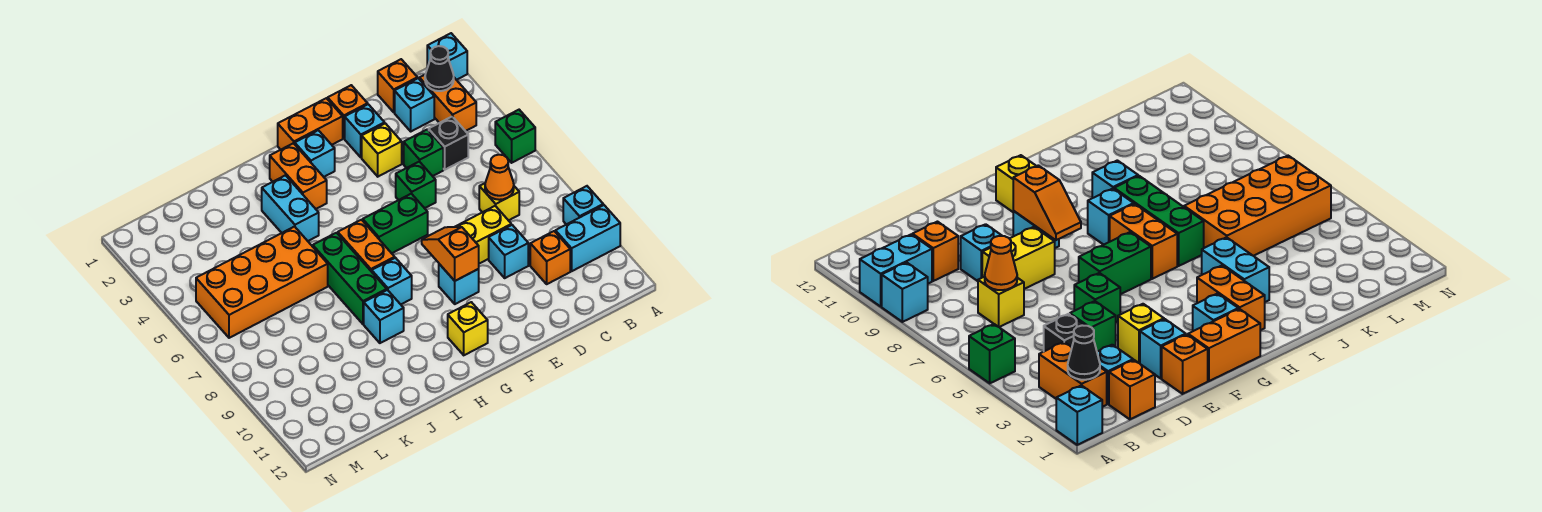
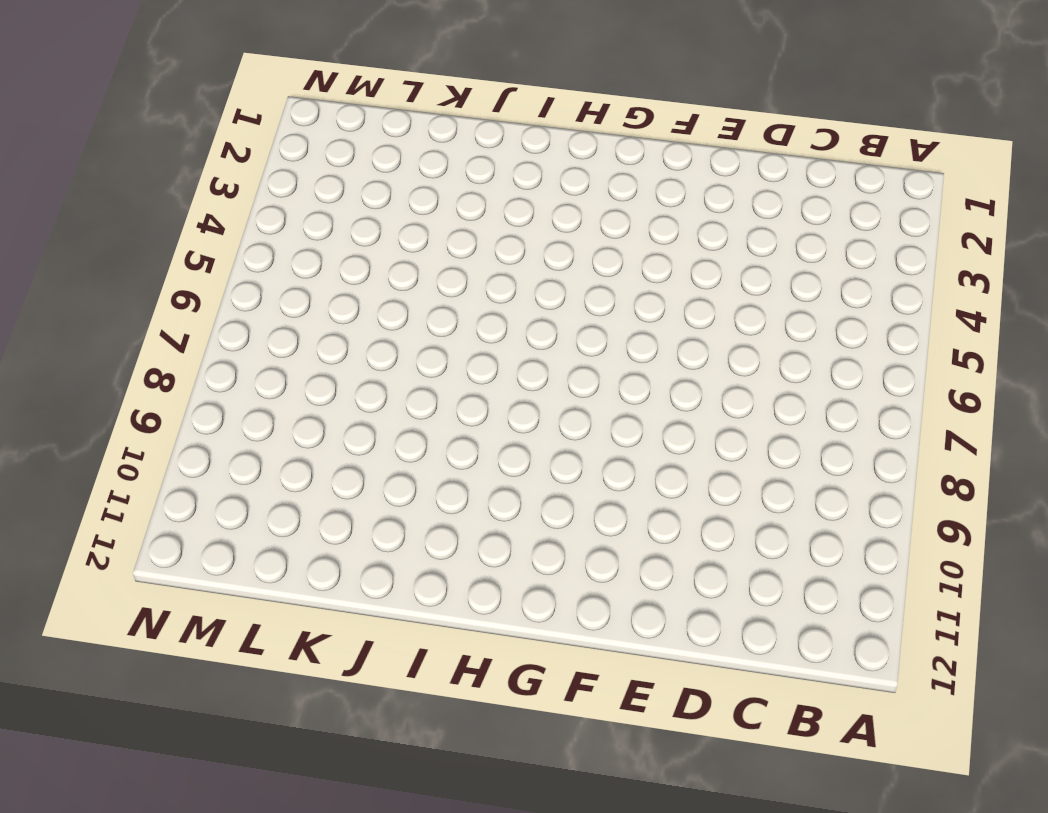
none -> cyan 1x1 brick [427,33,467,80]
none -> green 1x1 brick [495,110,535,163]
none -> cyan 1x1 brick [563,186,603,224]
none -> cyan 1x2 brick [555,205,620,271]

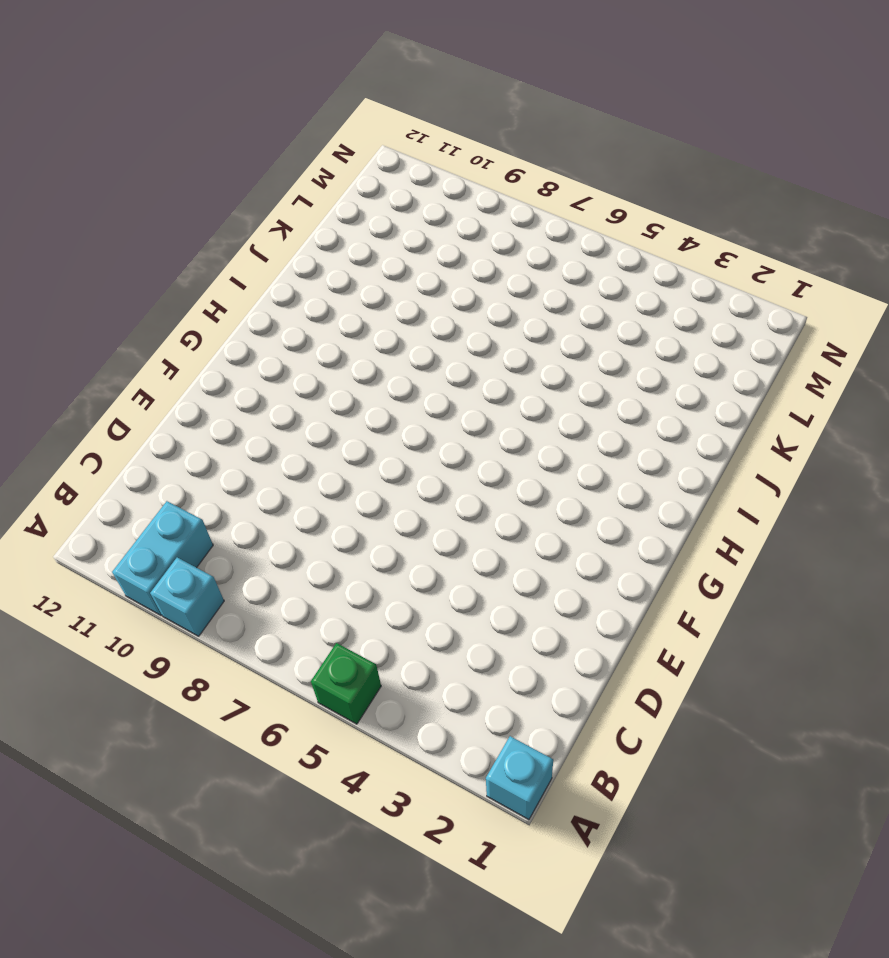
none -> orange 1x2 brick [419,75,476,131]
none -> orange 1x1 brick [378,59,417,112]
none -> cyan 1x1 brick [395,78,434,131]
none -> black 1x1 brick [429,117,468,170]

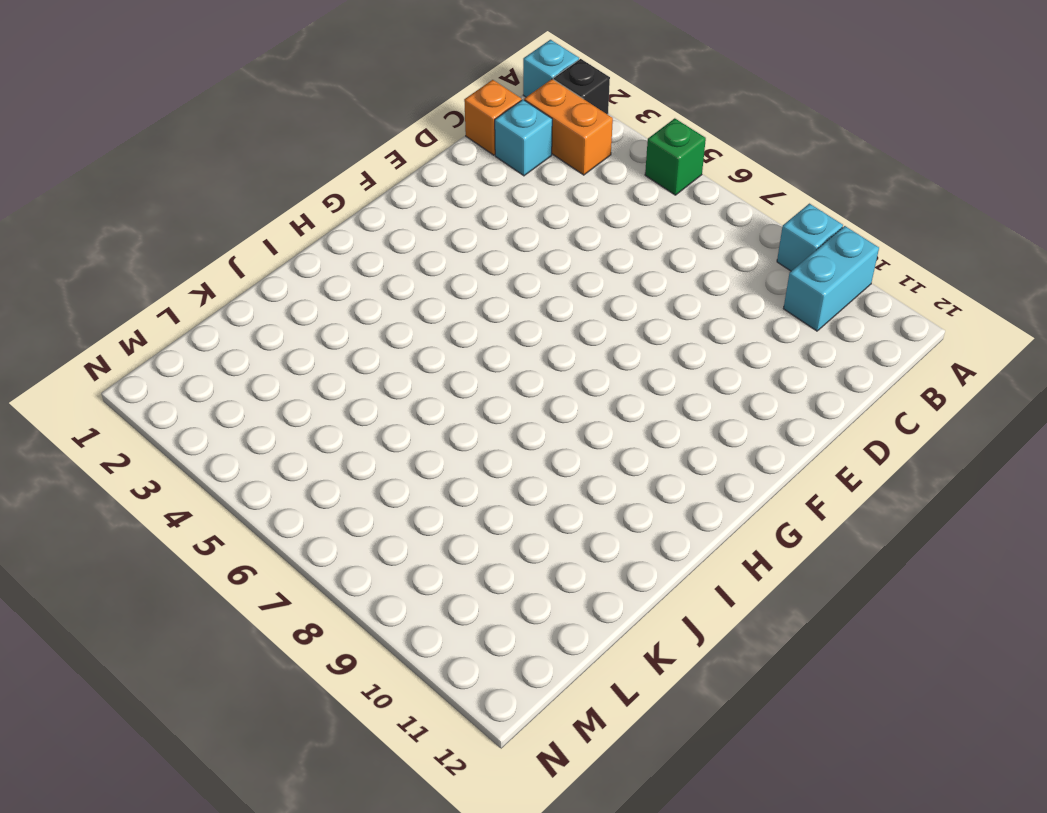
black 1x1 brick [553,59,610,115] -> black 1x1 brick moved to [429,117,468,170]
none -> yellow 1x1 brick [479,183,519,221]
none -> orange 1x1 brick [530,231,570,284]
none -> green 1x1 brick [404,130,443,176]
none -> yellow 1x2 brick [455,206,511,264]

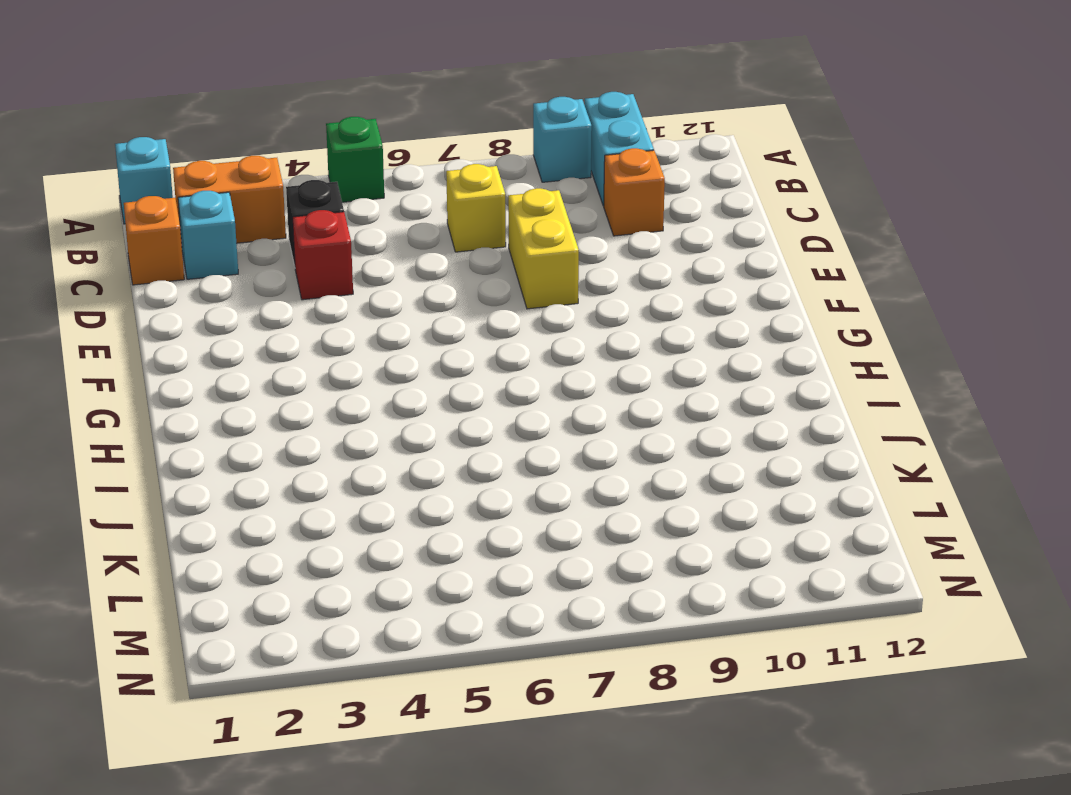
red 1x1 brick [293,210,353,300] -> green 1x1 brick [404,130,443,176]
none -> cyan 1x1 brick [489,225,528,278]
none -> orange 1x1 brick [328,85,368,138]
none -> cyan 1x1 brick [345,104,385,157]
none -> yellow 1x1 brick [362,123,402,177]

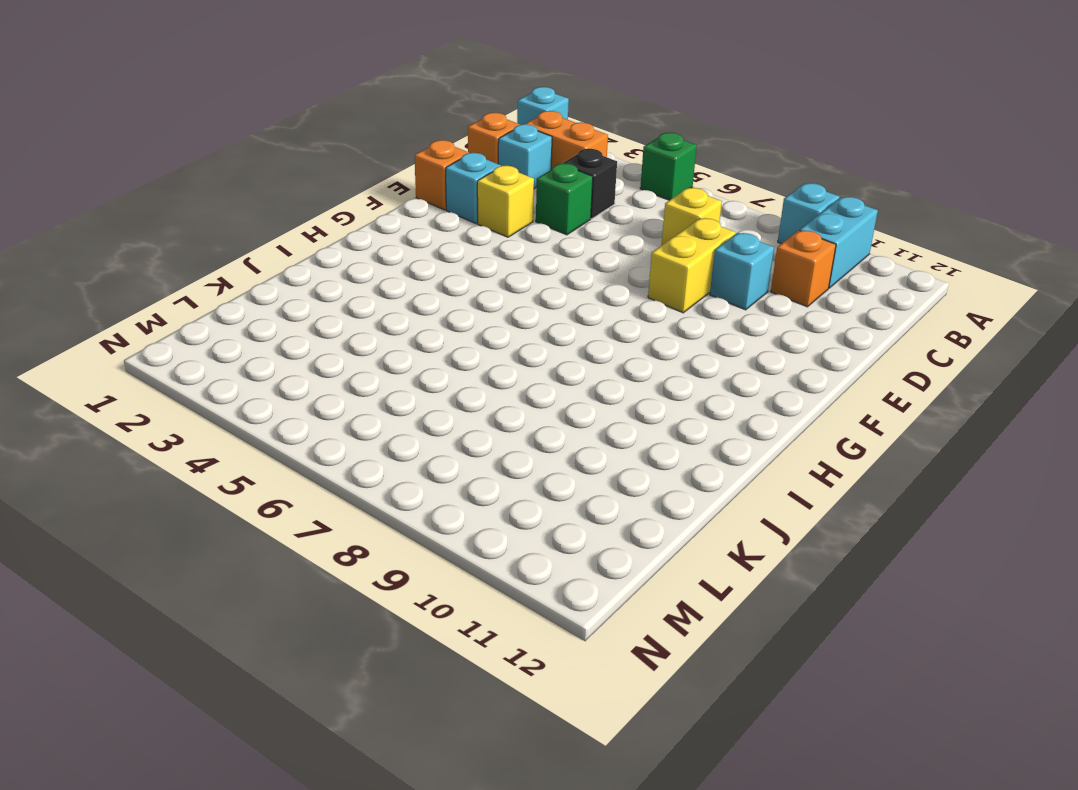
none -> green 1x1 brick [396,162,436,208]
none -> orange 1x2 brick [278,98,343,150]
none -> green 1x2 brick [363,194,428,253]
none -> cyan 1x1 brick [439,264,479,304]

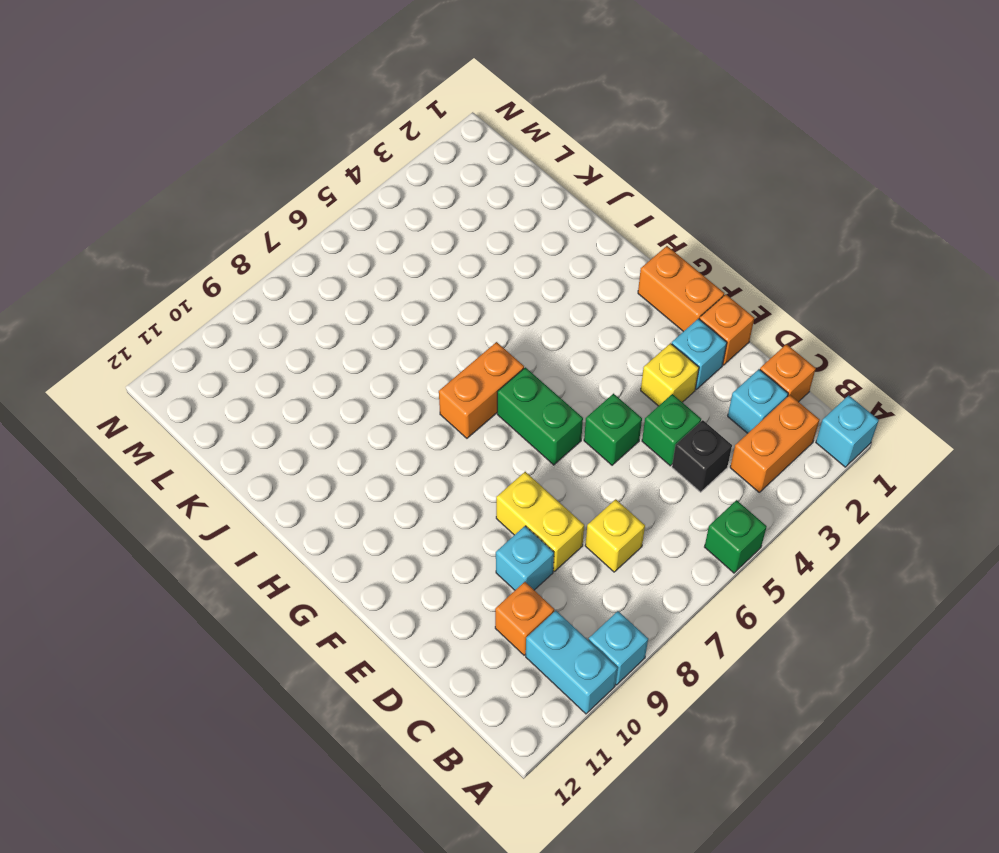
none -> cyan 1x1 brick [439,264,479,304]
none -> cyan 1x1 brick [295,130,335,177]
none -> yellow 1x1 brick [448,302,488,355]
none -> orange 1x2 brick [270,143,327,209]

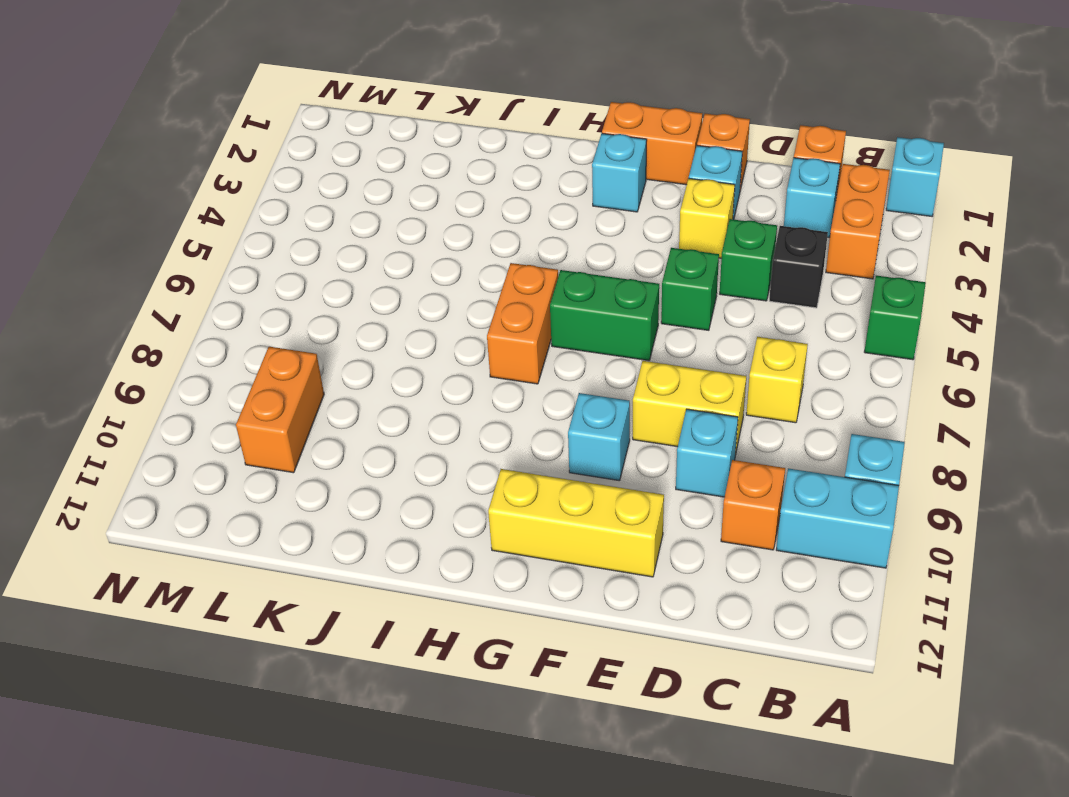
yellow 1x3 brick [488,469,664,577] -> yellow 1x1 brick [448,302,488,355]
orange 1x2 brick [236,347,324,473] -> orange 1x2 brick moved to [270,143,327,209]
none -> cyan 1x1 brick [372,258,412,304]
none -> cyan 1x2 brick [262,175,319,241]
none -> green 1x3 brick [313,233,387,324]
none -> cyan 1x1 brick [364,290,404,343]

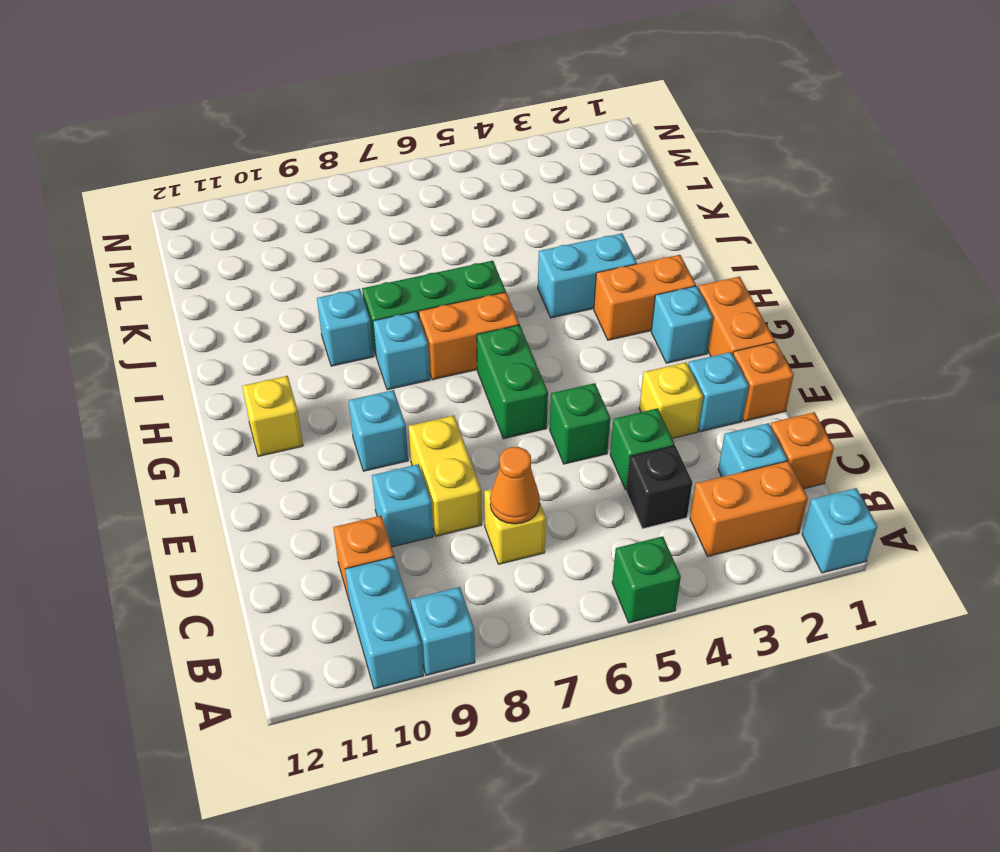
none -> orange 2x4 brick [196,227,328,338]
none -> black 1x1 cone [425,46,454,91]
none -> orange 1x2 slope [422,227,479,281]

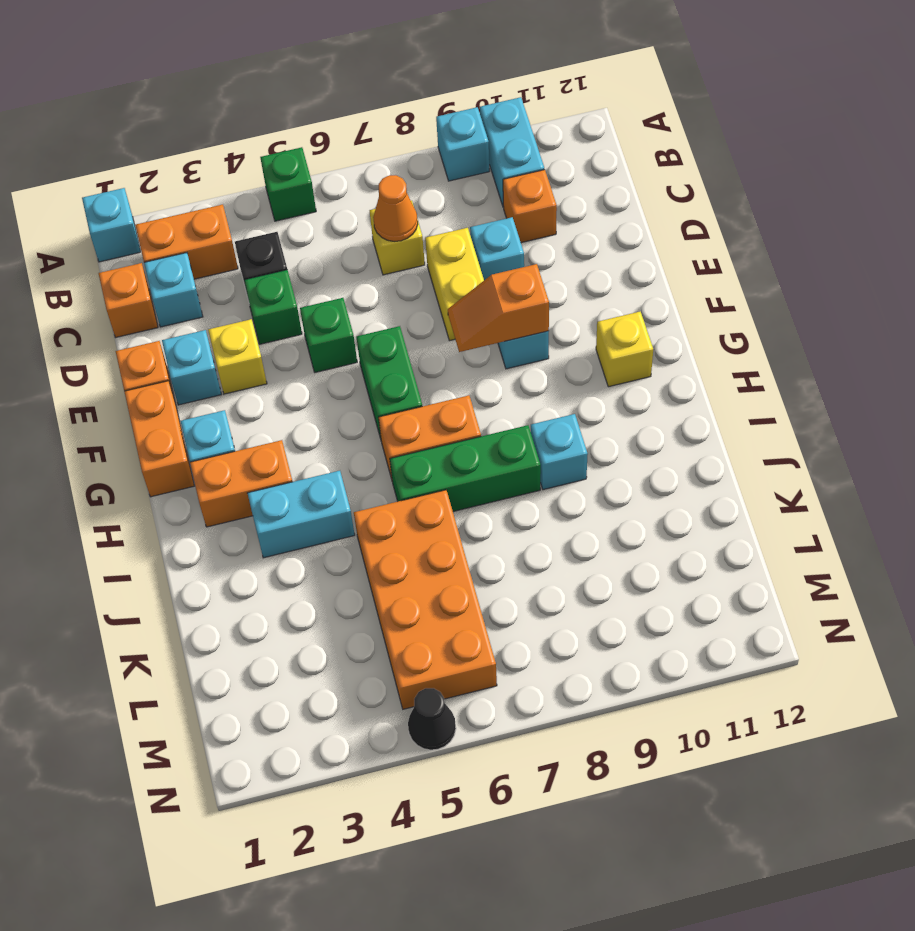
black 1x1 cone [408,688,456,750] -> black 1x1 cone moved to [425,46,454,91]
none -> cyan 1x1 brick [372,258,412,304]

